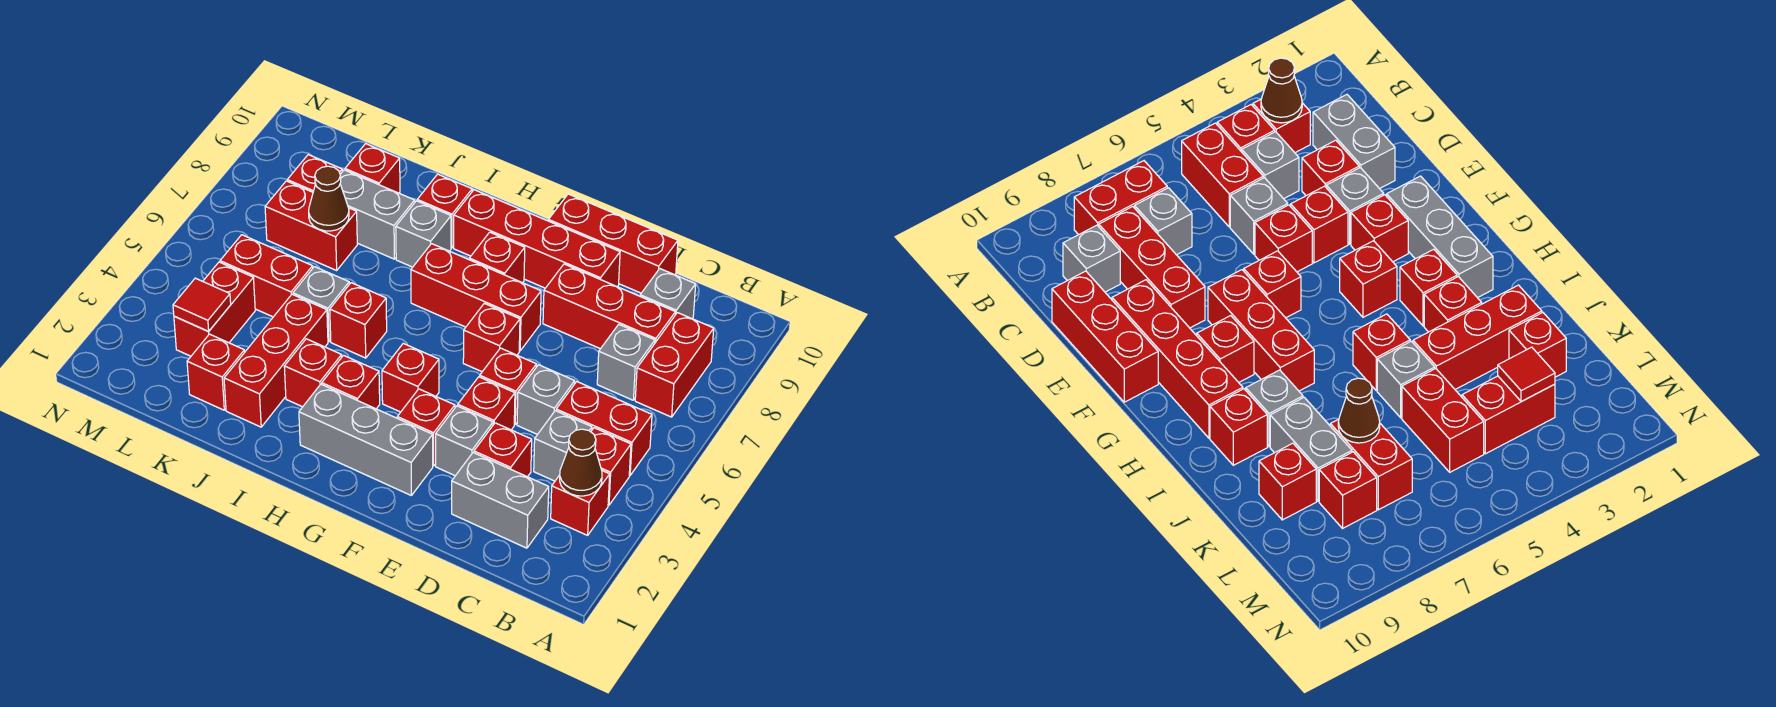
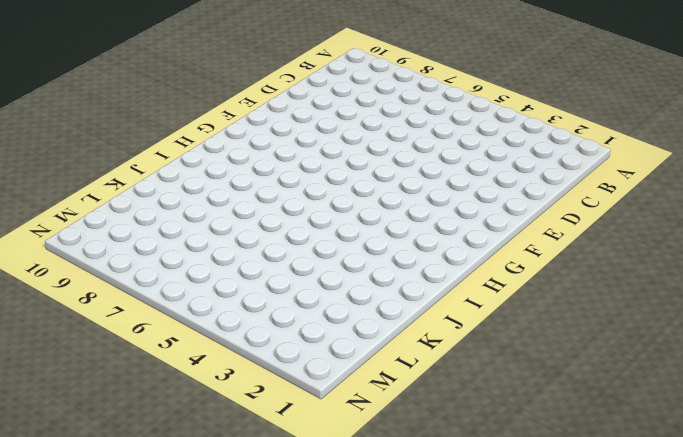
none -> red 1x1 brick [551,471,610,535]
none -> red 1x1 brick [591,428,631,505]
none -> red 1x2 brick [556,382,652,475]
none -> red 1x2 brick [635,313,714,417]

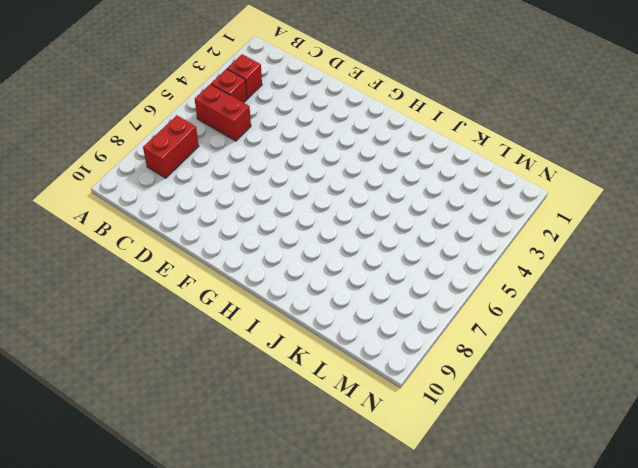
none -> grey 1x2 brick [452,453,549,548]
none -> grey 1x1 brick [534,411,592,481]
none -> grey 1x1 brick [597,324,655,400]
none -> red 1x3 brick [543,264,675,349]

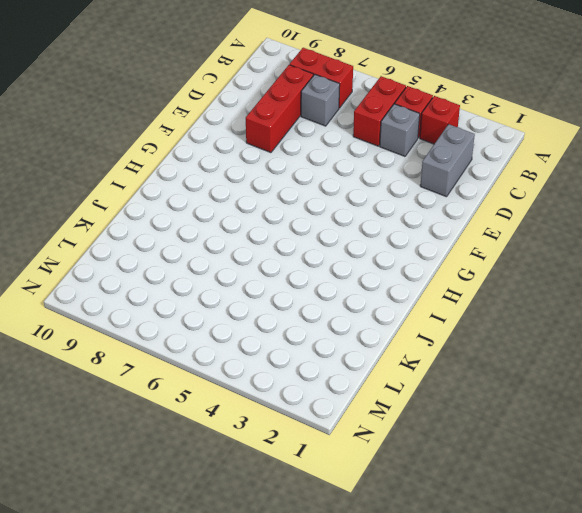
none -> grey 1x1 brick [640,269,696,319]
none -> red 1x1 brick [474,423,532,477]
none -> grey 1x1 brick [517,365,575,434]
none -> red 1x3 brick [548,194,678,293]

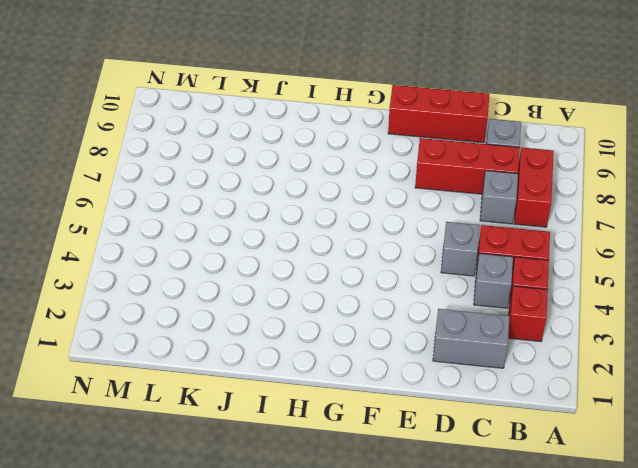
none -> red 1x1 brick [474,423,532,477]
none -> grey 1x1 brick [436,406,493,476]
none -> red 1x1 brick [458,377,515,430]
none -> red 1x1 brick [480,348,536,424]

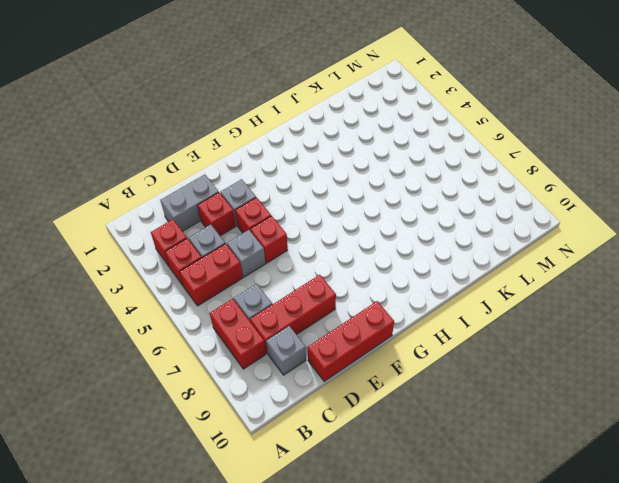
none -> red 1x4 brick [454,190,620,288]
none -> grey 1x3 brick [299,384,433,496]
none -> red 1x1 brick [397,389,455,466]
none -> red 1x1 brick [463,303,520,372]

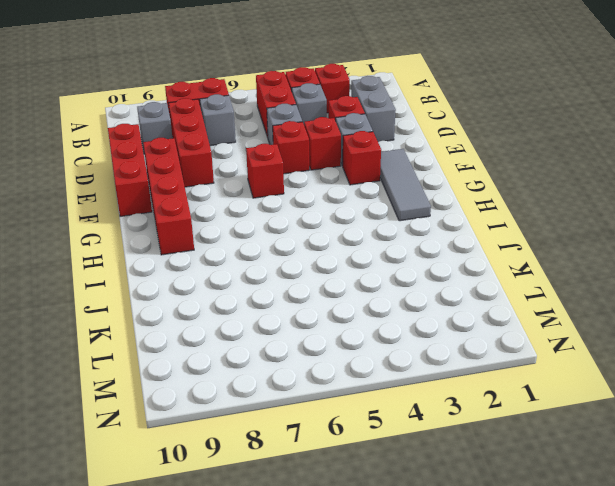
grey 1x3 tile [380,149,431,221] -> grey 1x3 brick [299,384,433,496]
none -> red 1x3 brick [411,244,541,351]
none -> red 1x1 brick [382,343,439,412]
none -> red 1x1 brick [469,232,525,283]
none -> red 1x1 brick [322,355,380,409]

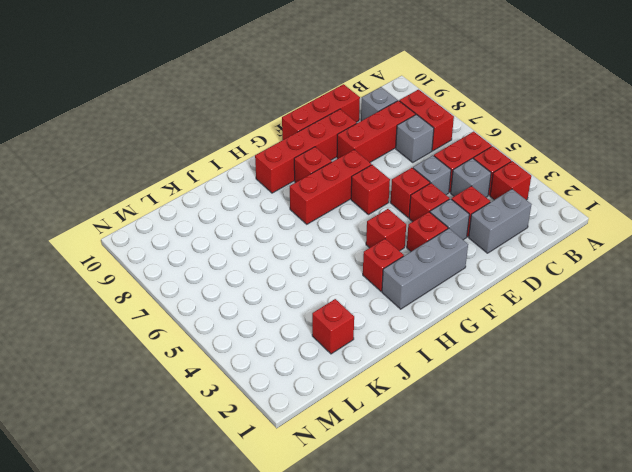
none -> red 1x1 brick [284,339,342,407]
none -> red 1x1 brick [330,283,387,358]
none -> grey 1x1 brick [396,201,451,267]
none -> red 1x1 brick [417,174,472,248]

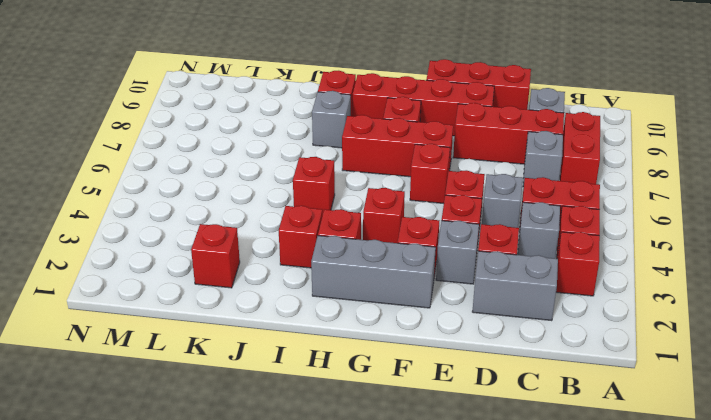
none -> red 1x3 brick [224,294,328,427]
none -> grey 1x1 brick [293,267,349,342]
none -> grey 1x2 brick [340,170,415,259]
none -> red 1x2 brick [220,235,313,317]

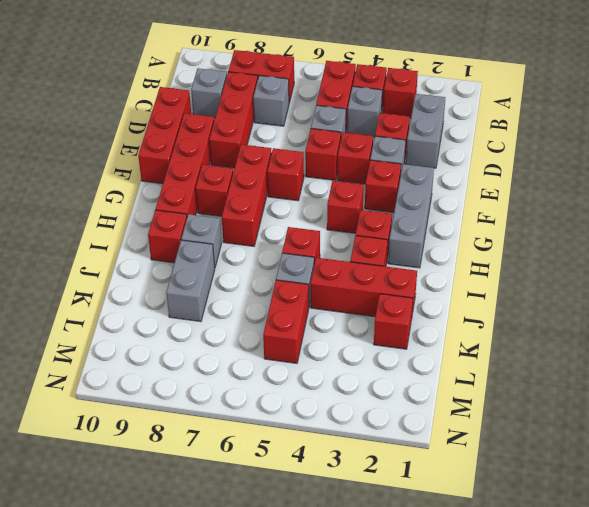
none -> red 1x2 brick [265,181,357,270]
none -> red 1x1 brick [345,144,400,193]
none -> red 1x2 brick [174,262,255,356]
none -> red 1x1 brick [287,155,342,192]

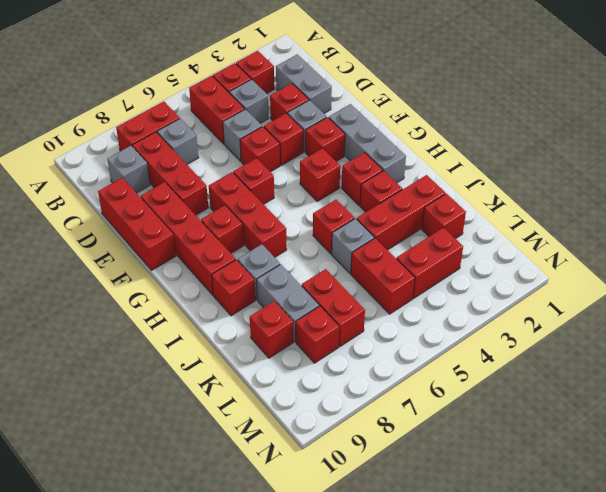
none -> brown 1x1 cone [560,429,602,496]
none -> brown 1x1 cone [309,166,349,231]
none -> red 1x1 tile [173,278,231,331]

